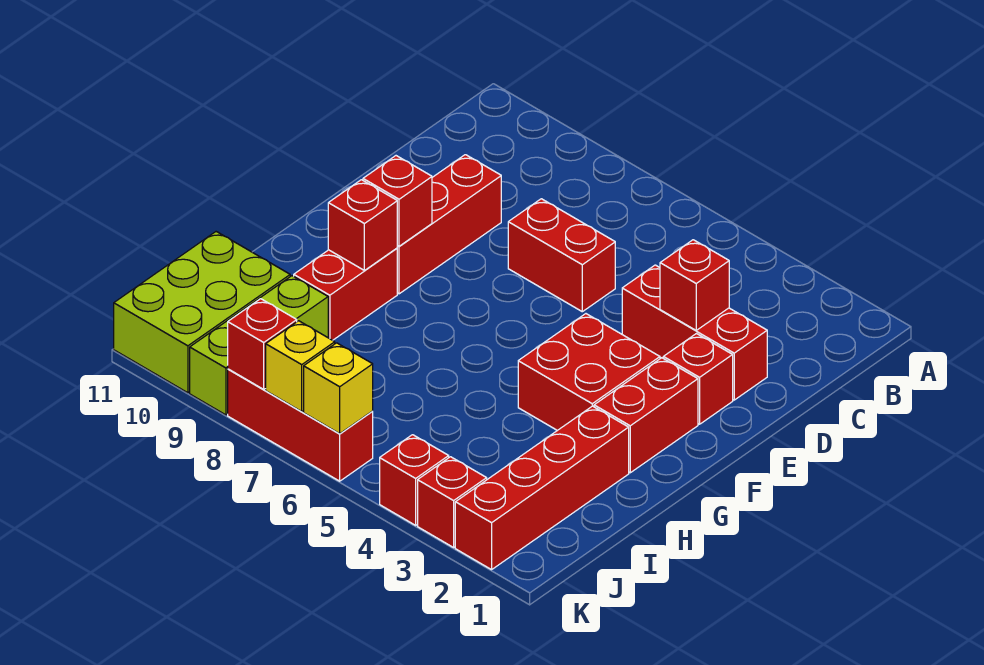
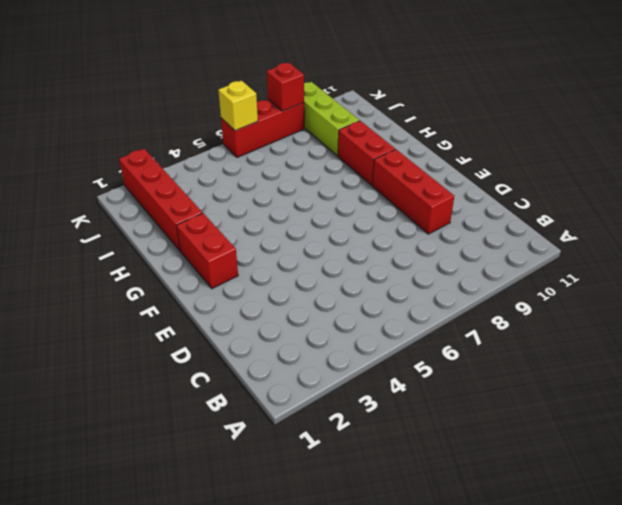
none -> red 1x3 brick [622,265,767,400]
none -> red 1x2 brick [508,199,615,312]
none -> red 1x1 brick [663,334,733,424]

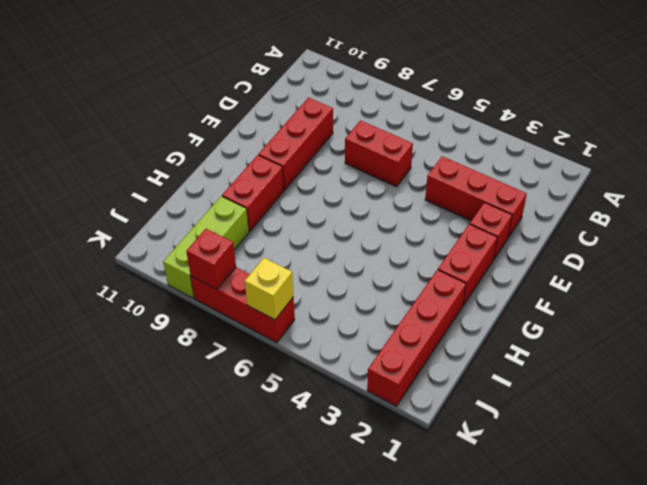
none -> red 2x2 brick [518,314,660,430]
none -> lime 2x3 brick [114,232,290,393]
none -> red 1x1 brick [418,457,487,547]

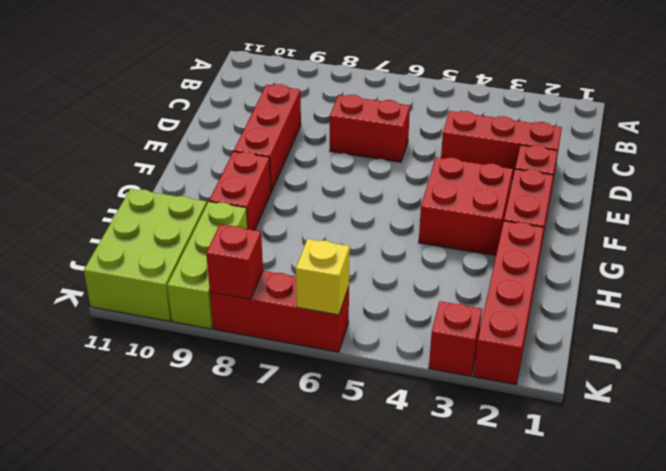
none -> red 1x1 brick [380,435,449,525]
none -> red 1x1 brick [660,240,729,330]
none -> red 1x1 brick [363,156,432,246]

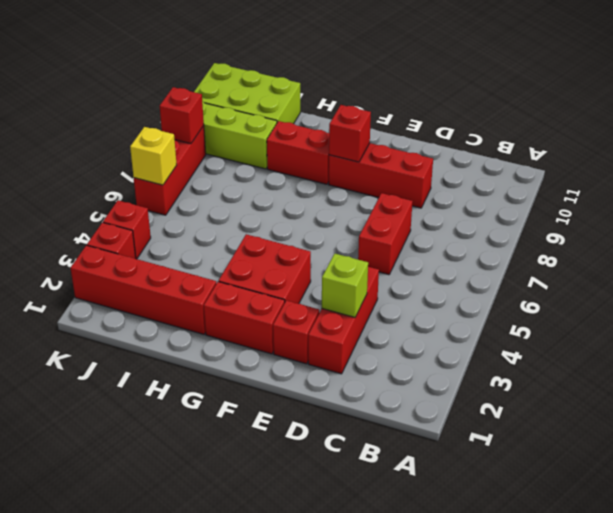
lime 1x1 brick [322,254,368,317] -> red 1x1 brick [660,240,729,330]
none -> red 1x1 brick [328,180,397,270]
none -> yellow 1x1 brick [266,321,335,411]

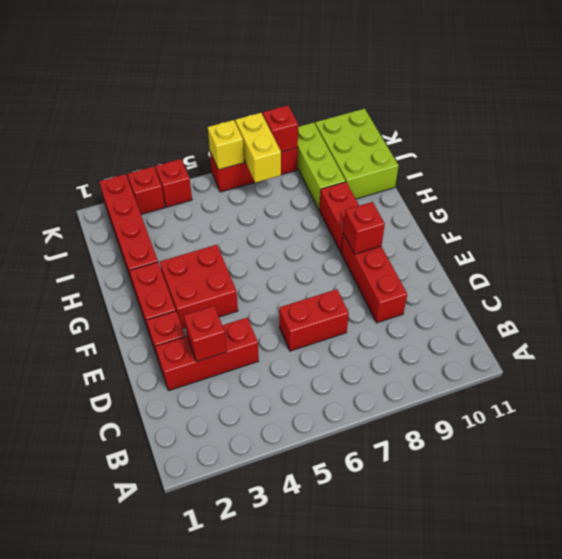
yellow 1x2 brick [235,113,281,183] -> yellow 1x1 brick [266,321,335,411]
none -> red 1x1 brick [328,180,397,270]

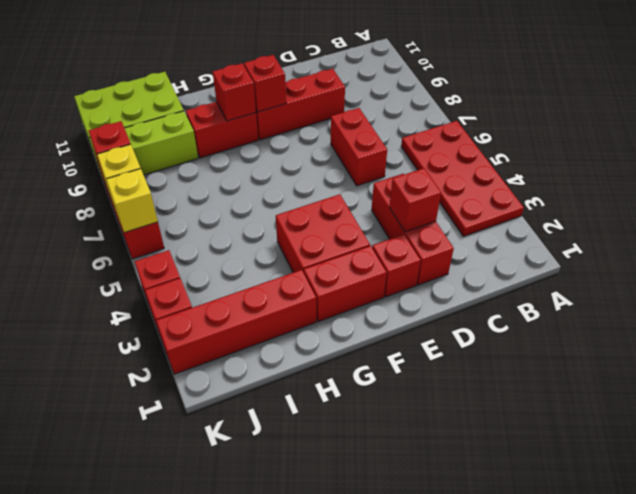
red 2x4 plate [401,121,524,236] -> none

